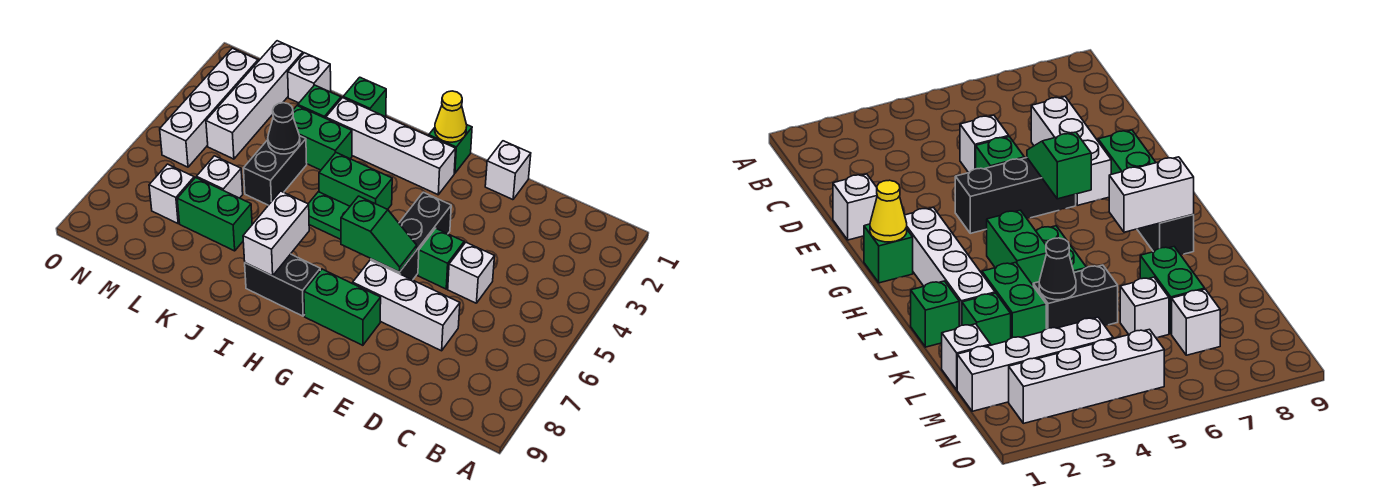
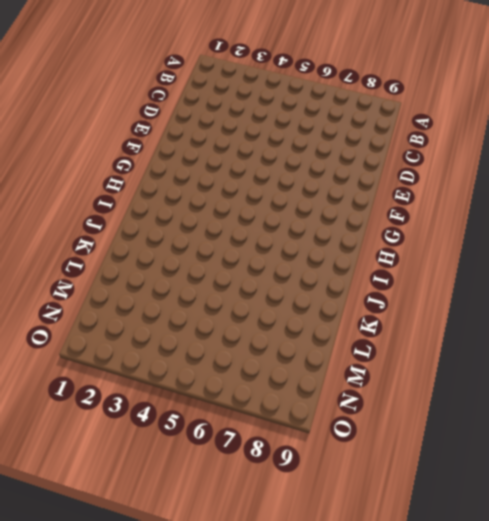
none -> white 1x1 brick [448,242,495,303]
none -> white 1x3 brick [353,260,460,351]
none -> white 1x1 brick [485,141,531,200]

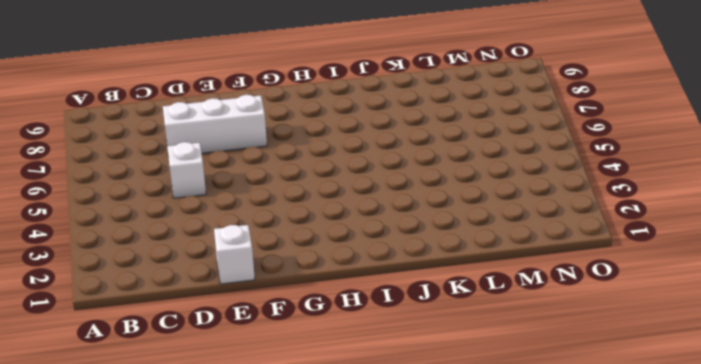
none -> green 1x1 brick [418,228,464,289]
none -> black 1x3 brick [371,192,451,280]
none -> green 1x2 brick [304,269,381,345]

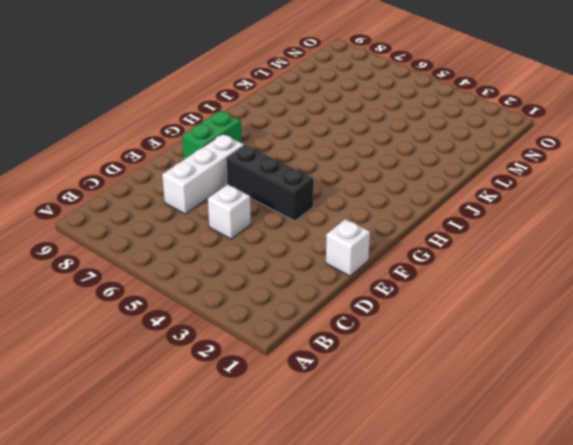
none -> green 1x1 brick [418,228,464,289]
none -> green 1x1 brick [429,125,472,173]
none -> white 1x4 brick [326,98,456,195]

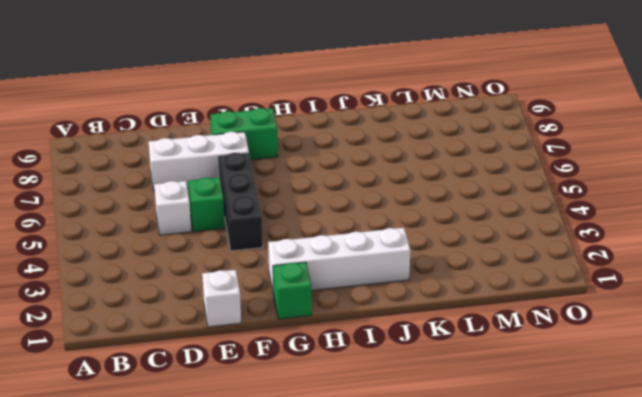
none -> green 1x2 brick [319,153,392,209]
none -> green 1x2 plate [309,192,350,239]
none -> black 1x2 brick [245,254,320,316]

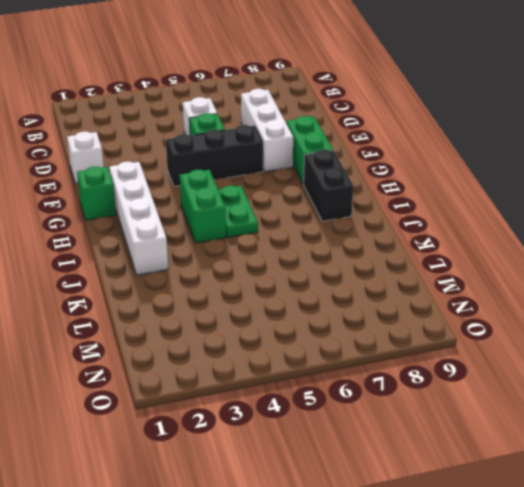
none -> green 1x1 brick [343,77,386,116]
none -> green 1x2 brick [293,106,352,170]
none -> green 1x1 brick [298,85,341,118]

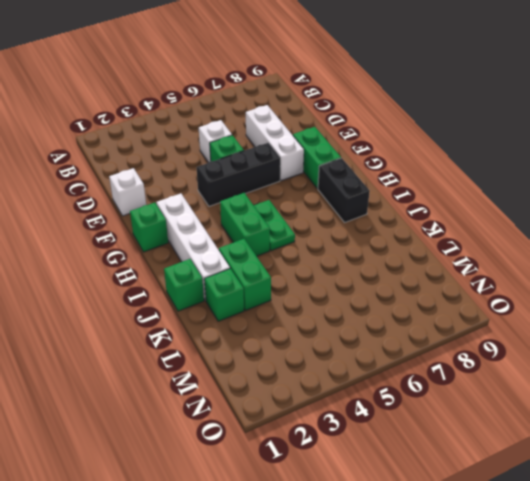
none -> black 1x2 brick [244,136,307,205]
none -> green 1x2 brick [177,178,252,251]
none -> white 1x1 brick [288,53,331,103]

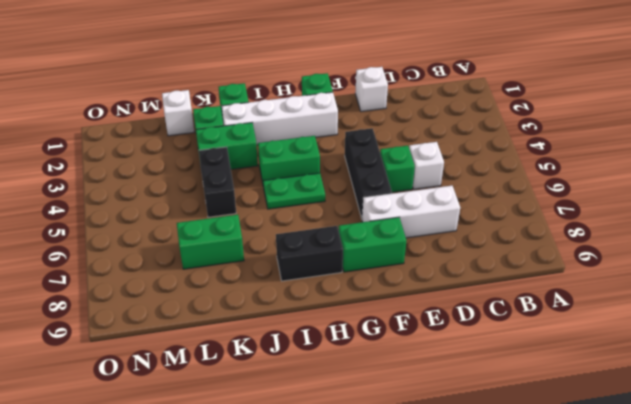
none -> white 1x1 brick [197,156,243,198]
none -> white 1x4 brick [206,41,303,159]
none -> white 1x1 brick [149,164,194,223]

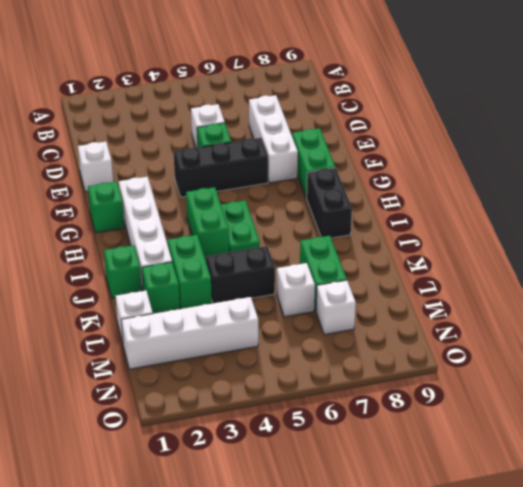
none -> white 1x4 brick [160,48,258,167]
none -> green 1x2 slope [341,196,417,272]
none -> yellow 1x1 cone [435,91,467,142]

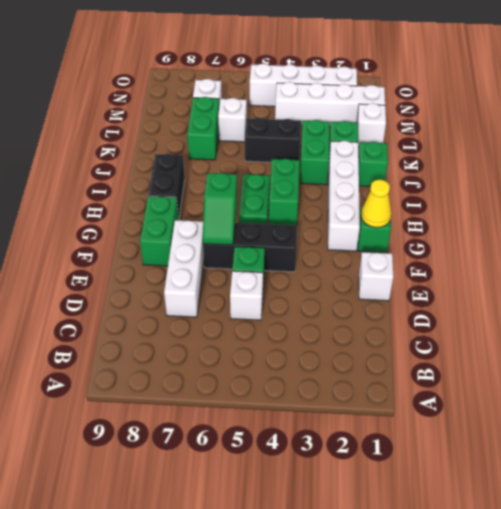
none -> white 1x2 brick [243,191,309,276]
none -> black 1x1 cone [268,103,300,154]

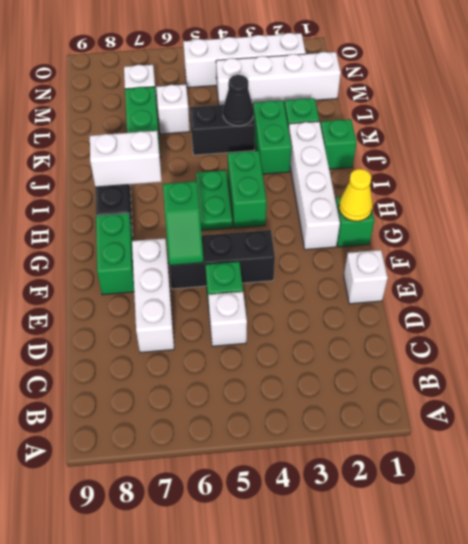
none -> white 1x1 brick [288,53,331,103]

